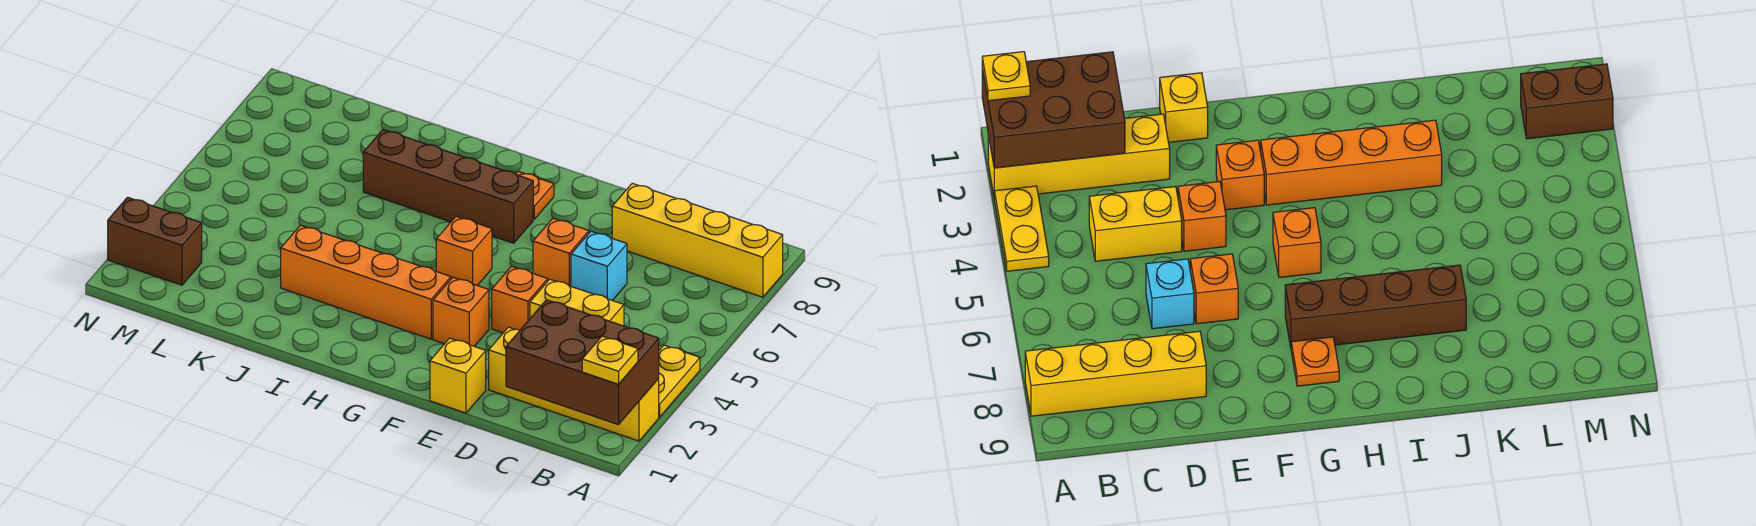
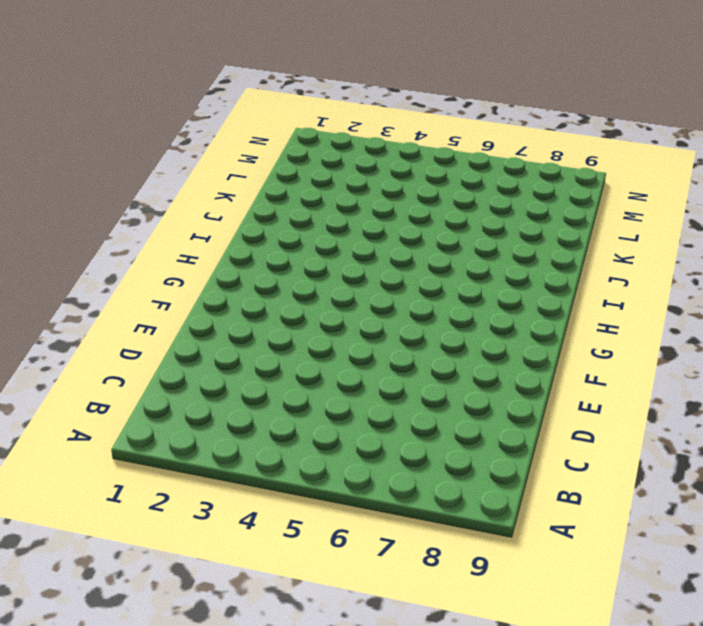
none -> yellow 1x4 brick [489,327,659,441]
none -> yellow 1x2 plate [658,345,700,417]
none -> yellow 1x4 brick [612,183,783,297]

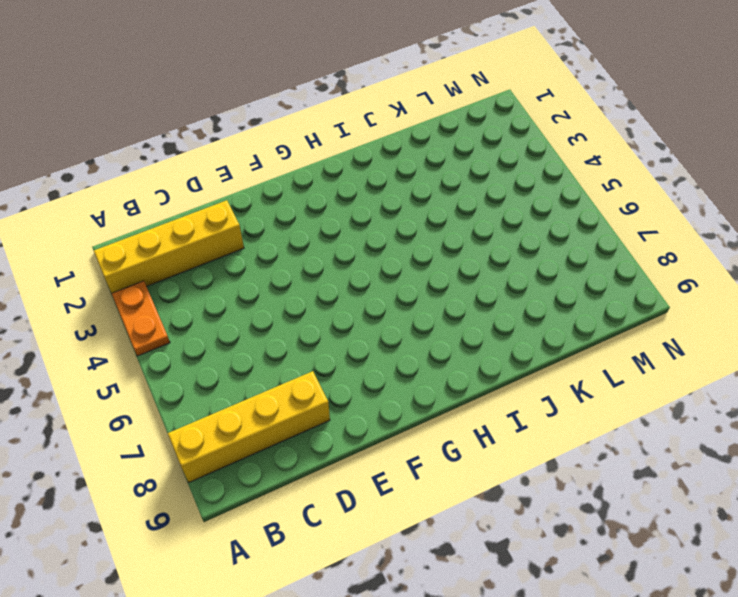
orange 1x2 plate [112,281,170,356] -> yellow 1x2 plate [658,345,700,417]
none -> yellow 1x2 brick [530,279,624,326]
none -> cyan 1x1 brick [571,231,627,300]
none -> yellow 1x1 brick [430,338,486,413]

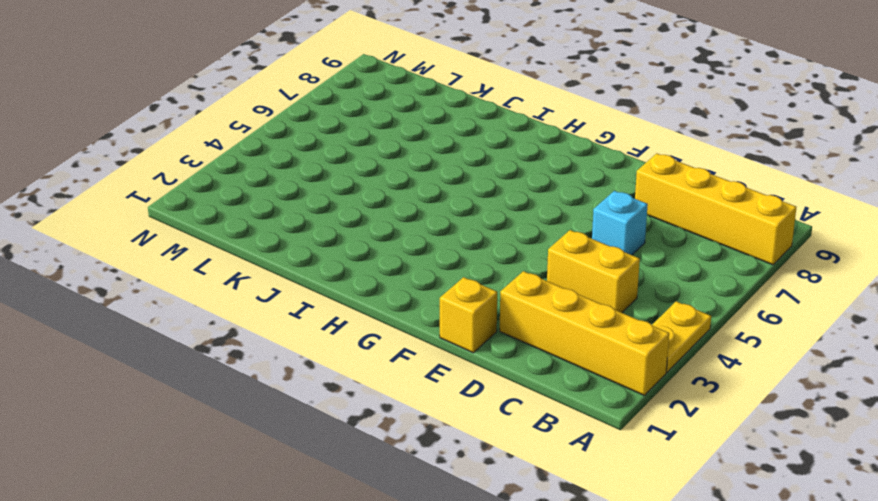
none -> orange 1x1 brick [492,266,548,333]
none -> orange 1x1 brick [533,218,589,286]
none -> orange 1x1 brick [433,277,489,346]

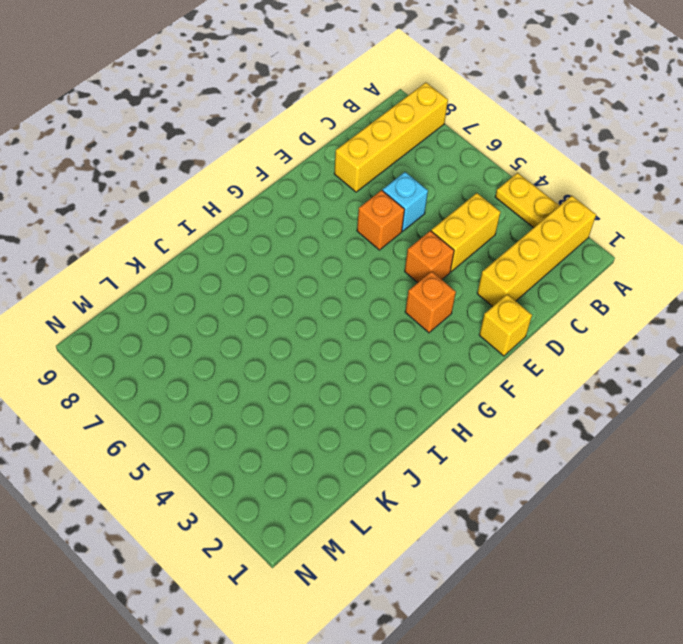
none -> orange 1x4 brick [281,225,451,339]
none -> orange 1x1 brick [436,216,492,286]
none -> brown 1x4 brick [363,130,533,243]

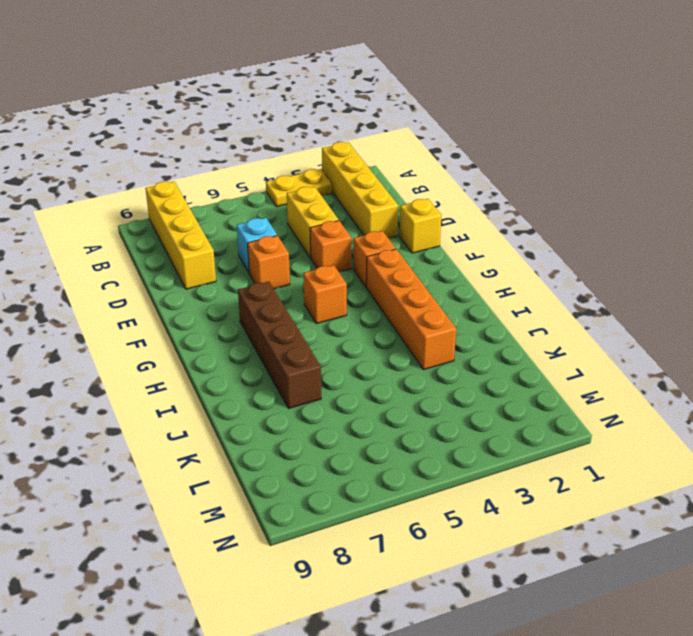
none -> orange 1x1 plate [516,171,554,219]
none -> brown 1x2 brick [108,197,202,285]
none -> brown 2x3 brick [506,300,659,425]

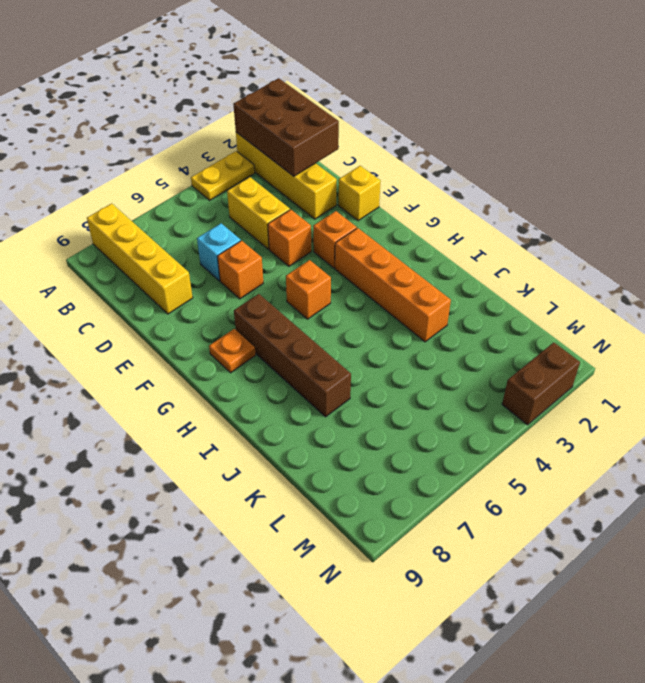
brown 1x2 brick [502,342,580,425] -> brown 1x2 brick turned to [108,197,202,285]
none -> yellow 1x1 plate [582,336,638,384]

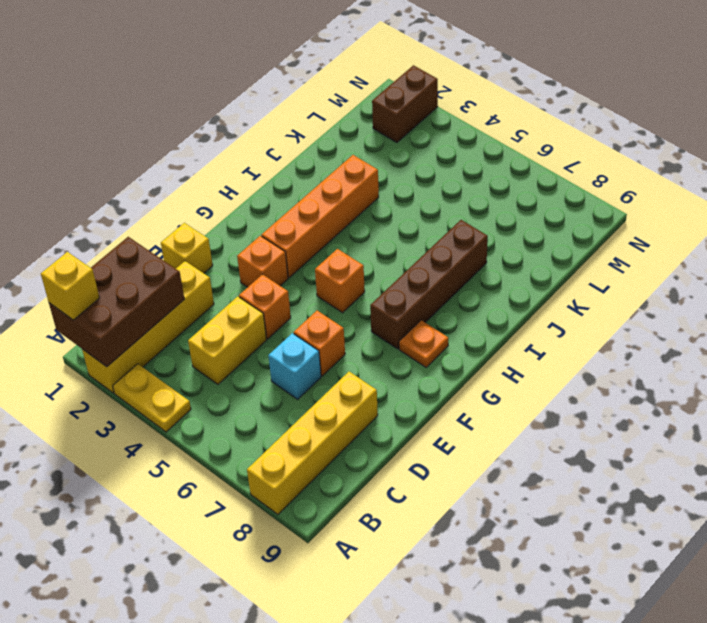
yellow 1x1 brick [41,252,99,320] -> yellow 1x1 plate [582,336,638,384]

